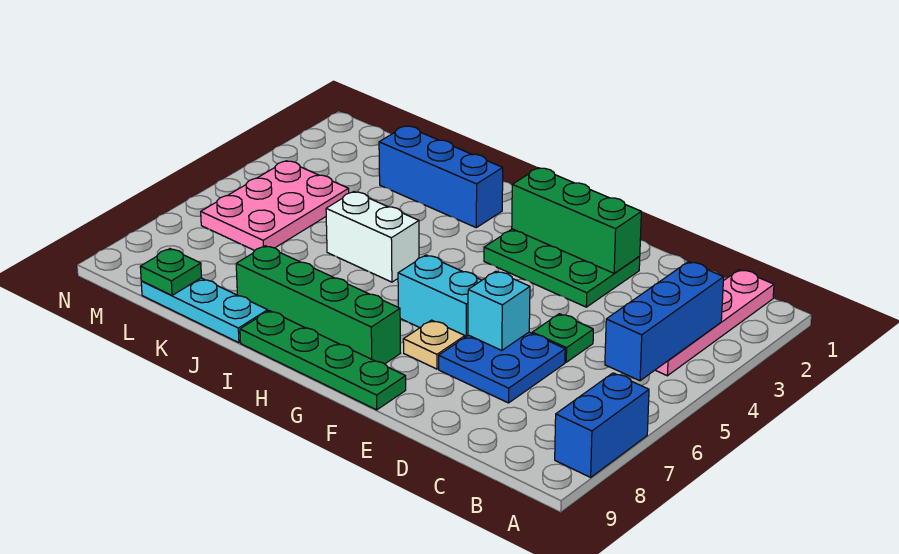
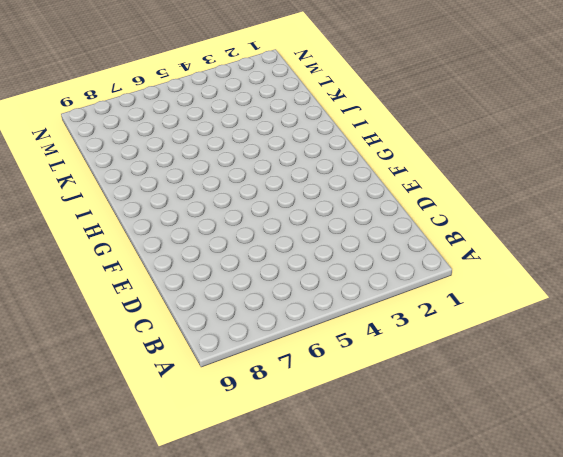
none -> blue 1x2 brick [555,373,649,477]
none -> pink 1x4 plate [656,270,774,376]
none -> green 1x1 plate [532,314,593,362]

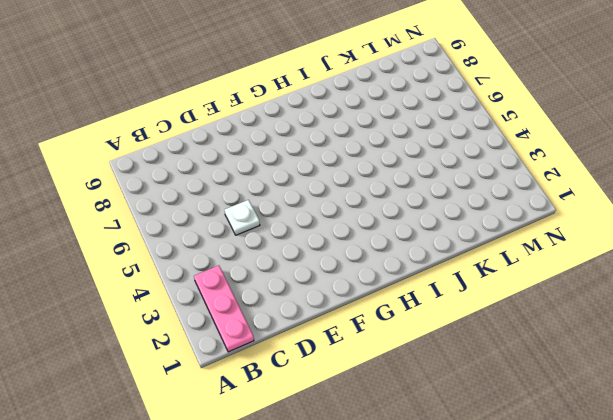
pink 1x3 plate [194,265,254,352] -> pink 1x4 plate [656,270,774,376]
white 1x1 plate [225,200,260,235] -> green 1x1 plate [532,314,593,362]
none -> blue 1x2 brick [555,373,649,477]
none -> blue 2x2 plate [439,332,565,403]
none -> green 2x3 plate [484,229,640,307]

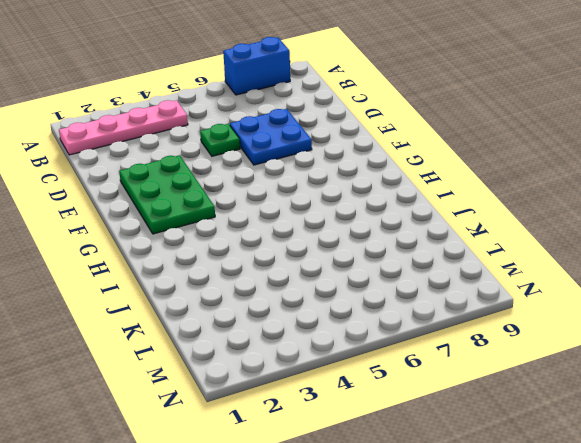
none -> cyan 1x2 brick [398,255,482,337]
none -> tan 1x1 plate [403,320,465,369]
none -> green 1x4 plate [240,311,406,410]

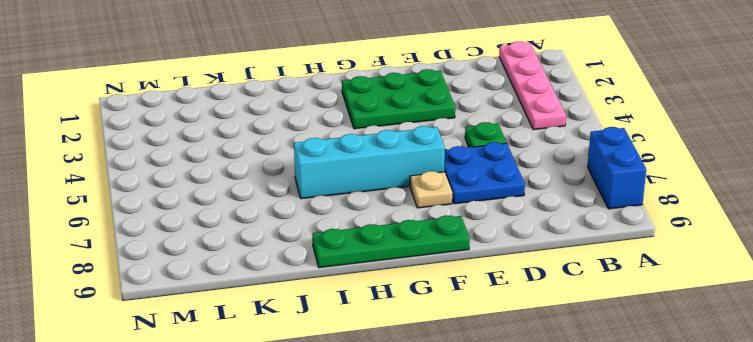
cyan 1x4 brick [294,126,445,199] -> cyan 1x2 brick [398,255,482,337]
none -> green 1x4 brick [236,246,400,364]
none -> blue 1x3 brick [379,126,503,228]
none -> white 1x2 brick [326,192,419,282]

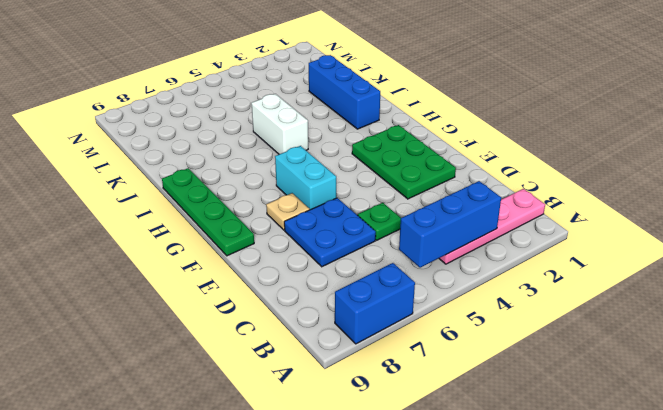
none -> green 1x4 brick [236,246,400,364]
none -> cyan 1x3 plate [141,278,268,343]
none -> pink 2x3 plate [201,161,349,250]

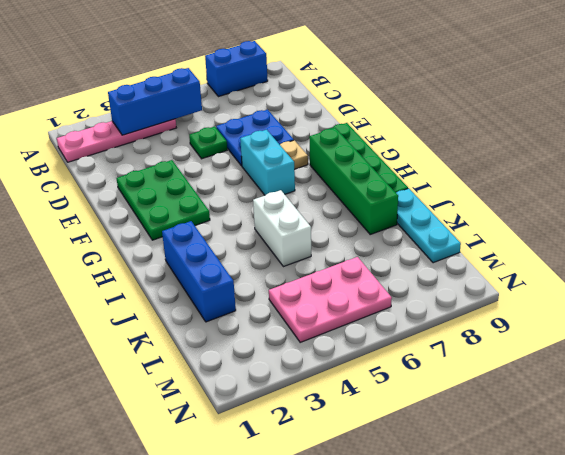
none -> green 1x3 brick [512,168,641,273]
none -> cyan 1x1 brick [468,271,530,351]
none -> green 1x1 plate [140,249,201,295]

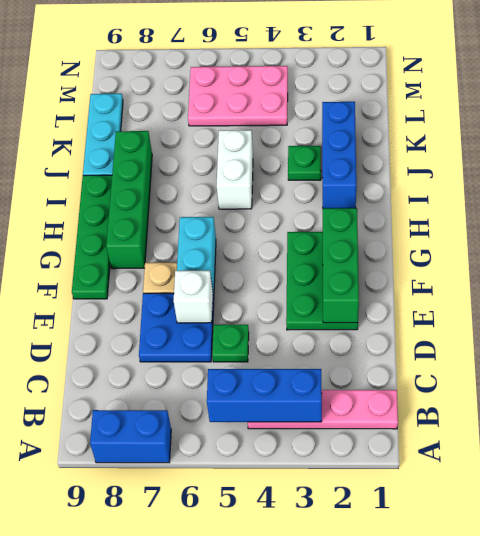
white 1x1 brick [174,271,213,323] -> cyan 1x1 brick [468,271,530,351]
green 1x1 plate [288,146,321,180] -> green 1x1 plate moved to [140,249,201,295]

